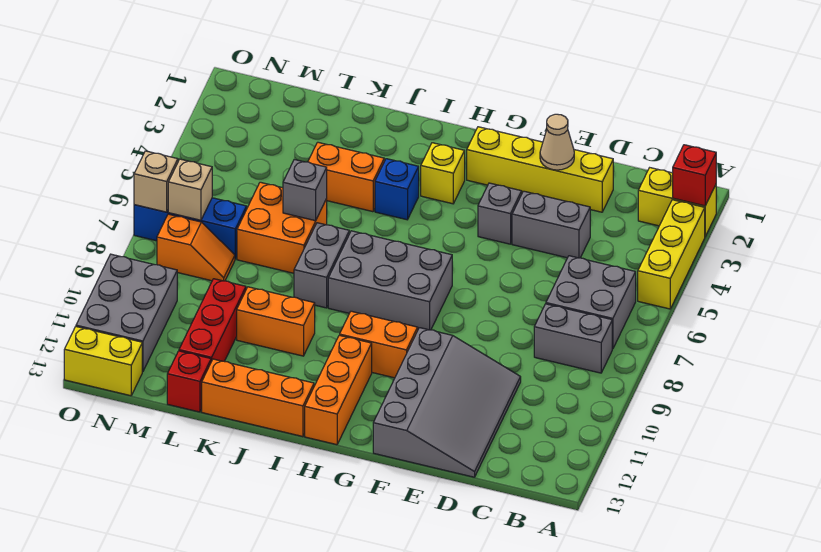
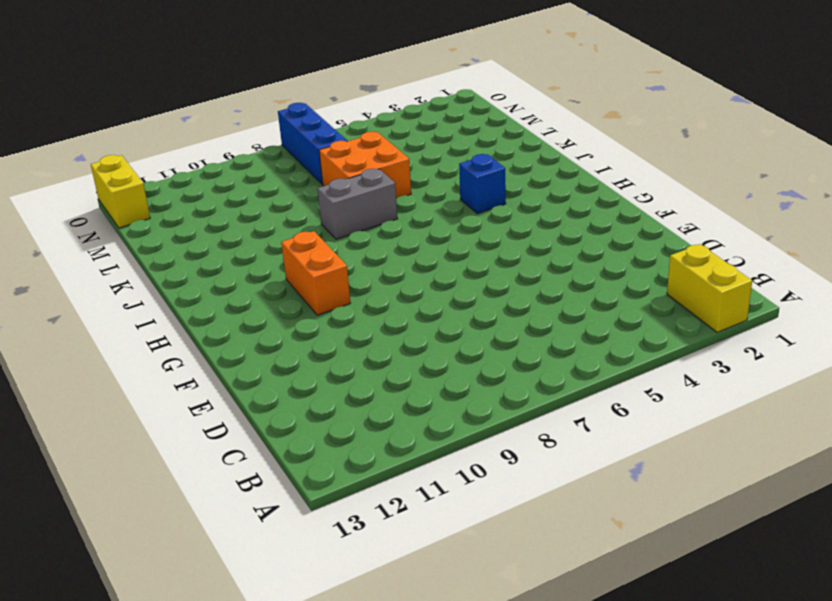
none -> yellow 1x3 brick [638,200,705,309]
none -> grey 2x2 brick [546,256,636,349]
none -> grey 1x2 brick [534,304,612,373]

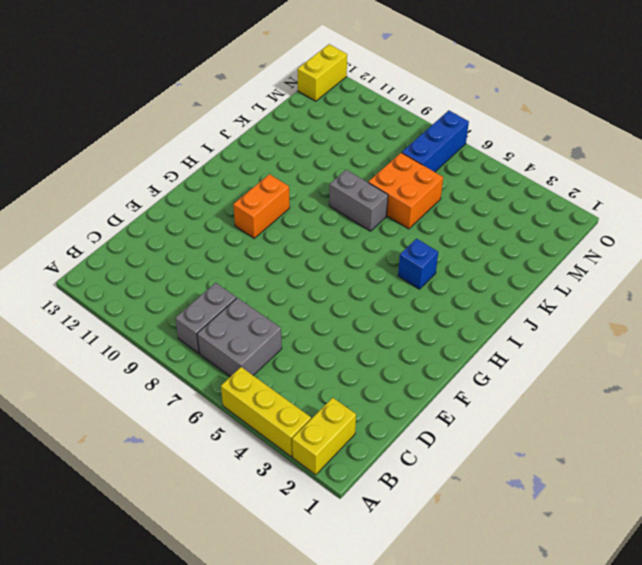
none -> yellow 1x4 brick [467,127,613,212]
none -> grey 1x2 brick [512,191,590,258]
none -> grey 3x4 slope [373,328,521,477]

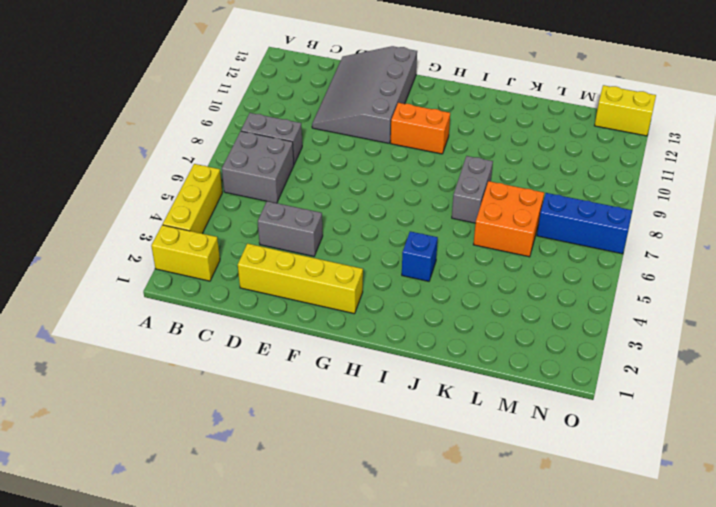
none -> grey 1x1 brick [478,183,522,244]
none -> grey 2x3 brick [328,231,452,330]
none -> yellow 1x1 brick [421,143,465,204]

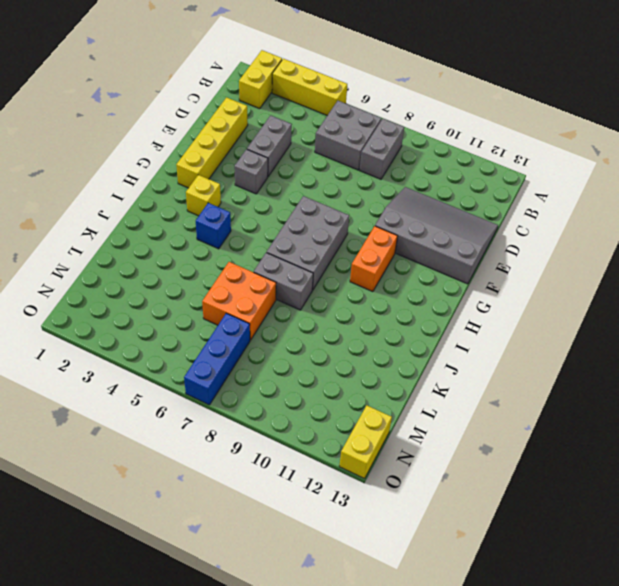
none -> orange 1x3 brick [305,335,372,445]
none -> orange 1x3 brick [202,359,314,437]
none -> orange 1x2 brick [308,142,384,212]

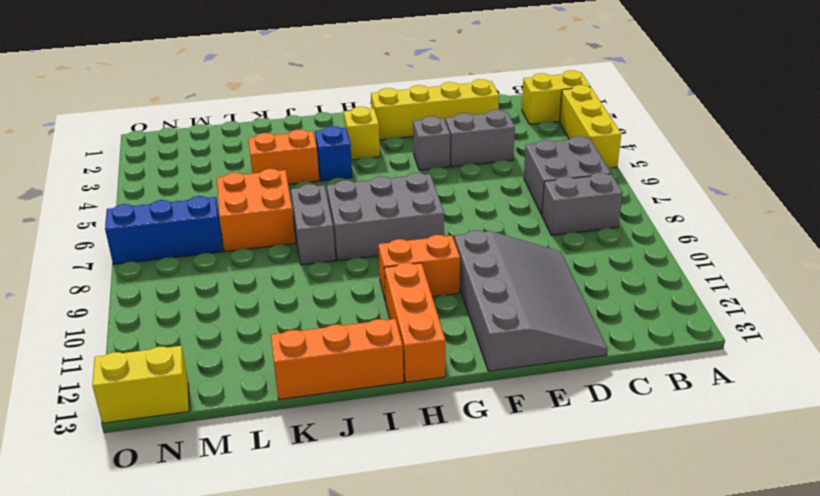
none -> orange 1x2 brick [237,287,315,356]
none -> red 1x3 brick [179,279,246,362]
none -> red 1x1 brick [167,351,211,412]

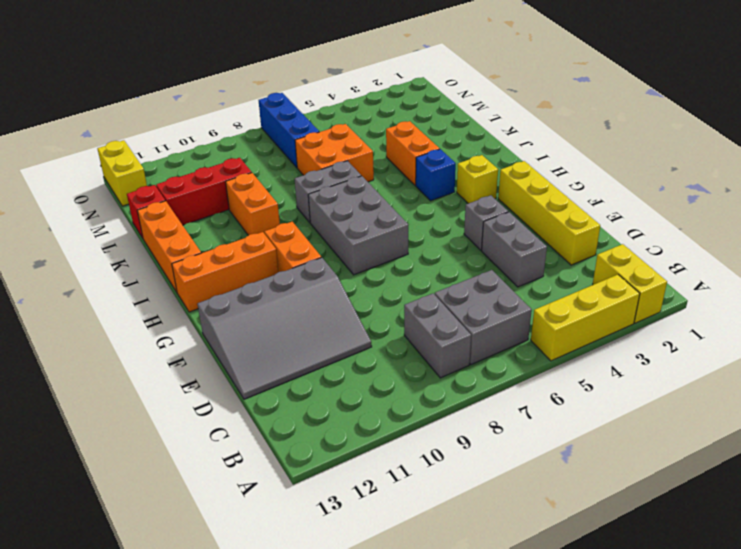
none -> orange 1x2 slope [157,214,235,281]
none -> grey 2x3 brick [76,254,177,372]
none -> red 1x1 brick [673,145,716,206]

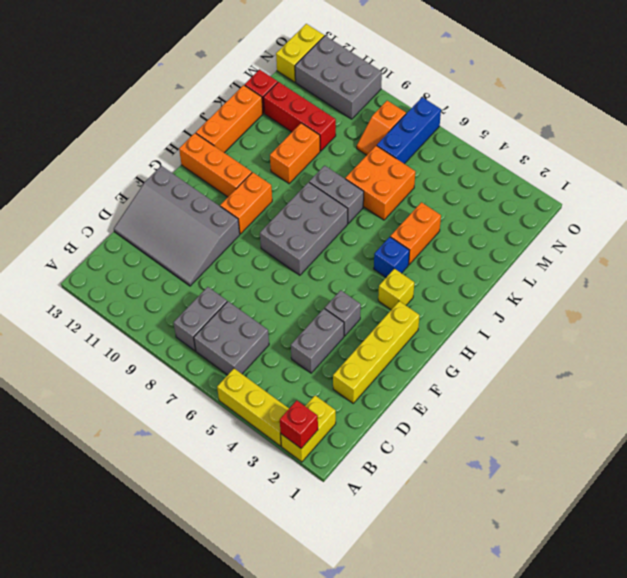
none -> tan 1x1 cone [540,114,574,170]
none -> grey 1x1 brick [283,160,327,221]
none -> tan 1x1 brick [168,159,212,220]

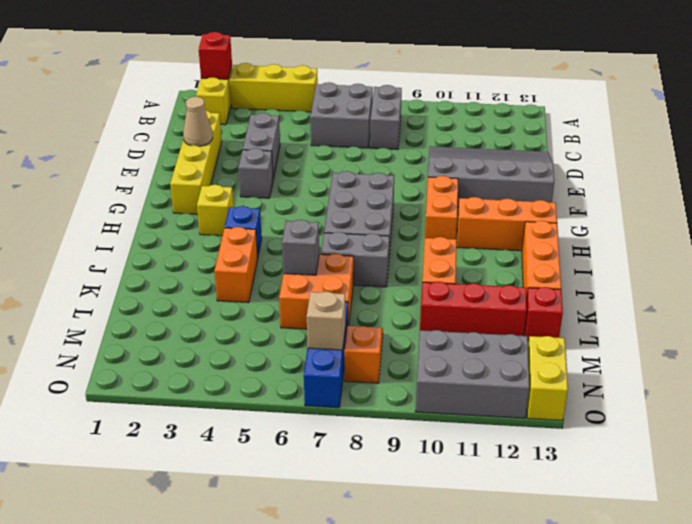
none -> tan 1x1 brick [134,151,178,212]

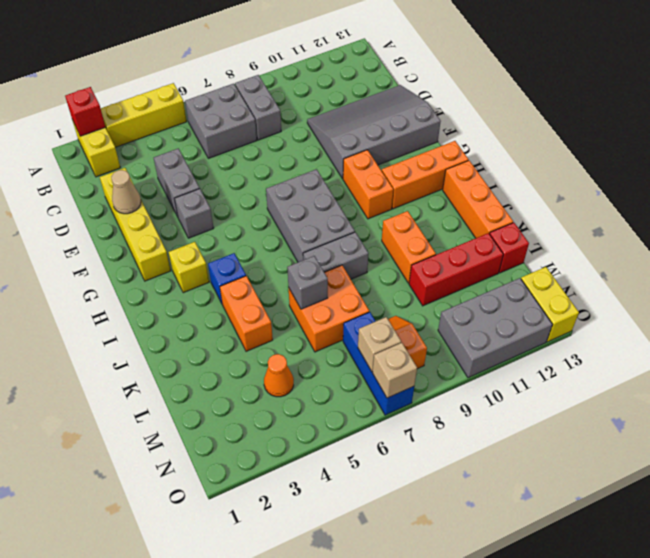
orange 1x1 cone [264,354,294,397] -> none

